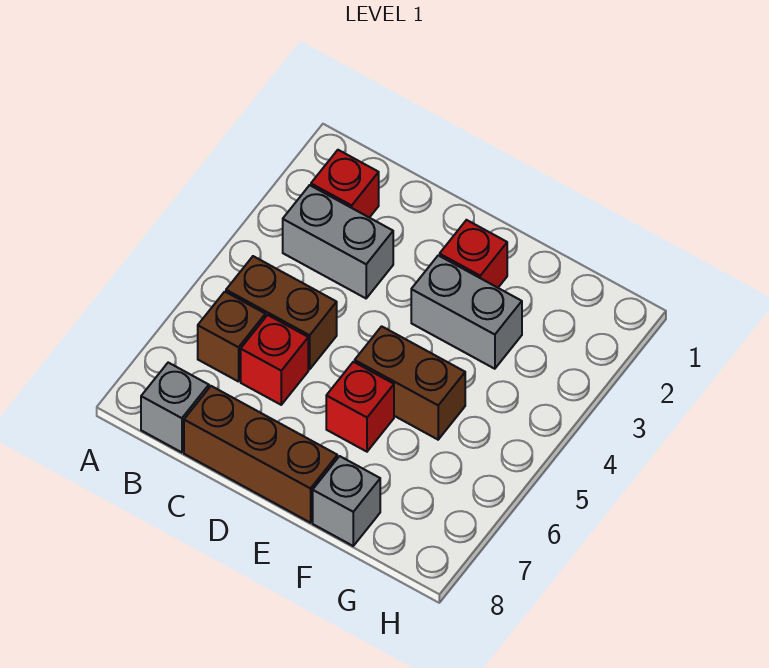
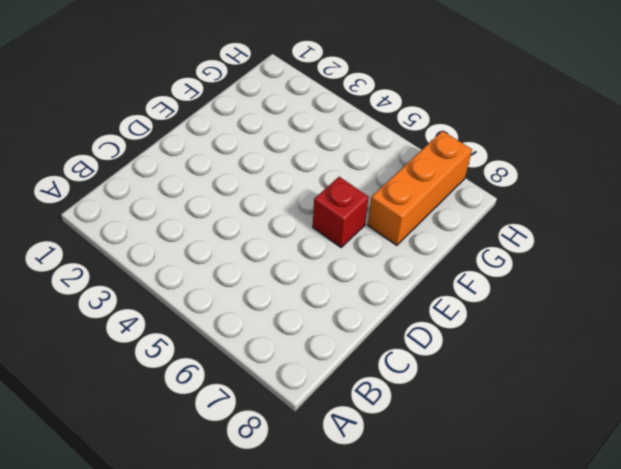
orange 1x3 brick [368,131,472,245] -> none
none -> red 1x1 brick [311,150,379,218]
none -> grey 1x2 brick [283,185,393,298]
none -> brown 1x2 brick [226,256,337,369]

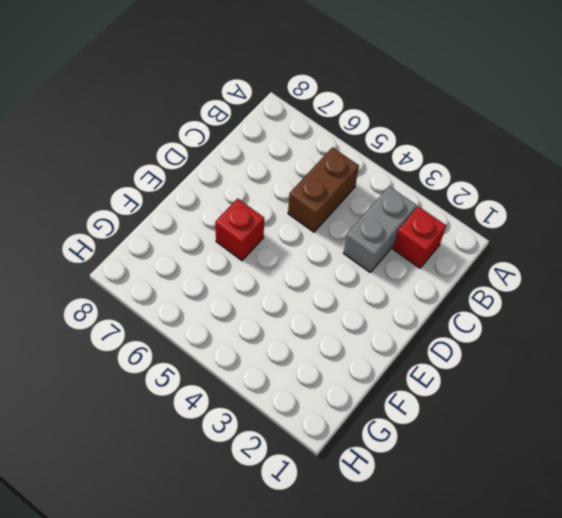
none -> brown 1x1 brick [198,292,265,382]
none -> grey 1x1 brick [141,363,209,452]
none -> red 1x1 brick [241,315,308,405]

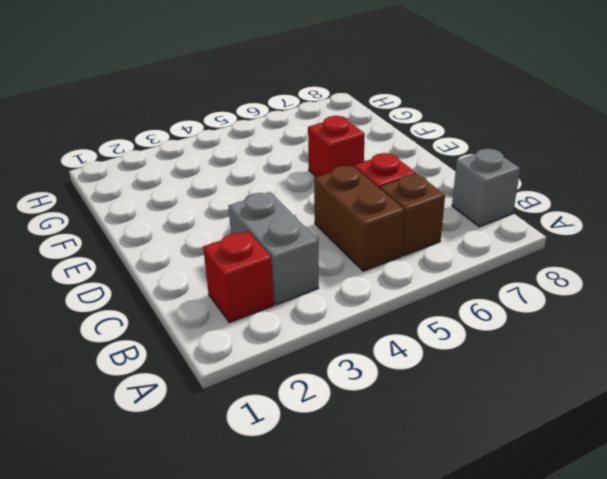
none -> brown 1x3 brick [184,386,337,523]
none -> red 1x1 brick [440,220,507,288]
none -> grey 1x2 brick [411,255,522,369]

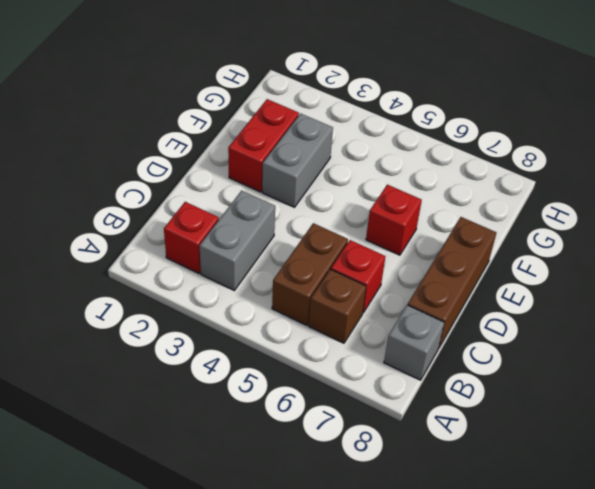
red 1x2 brick [228,99,299,192] -> red 1x1 brick [440,220,507,288]
none -> brown 1x2 brick [355,326,465,440]
none -> grey 1x1 brick [313,456,380,546]

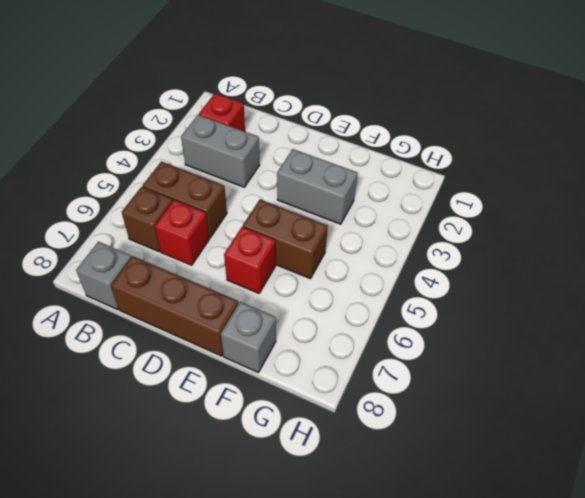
none -> red 1x1 brick [440,220,507,288]

